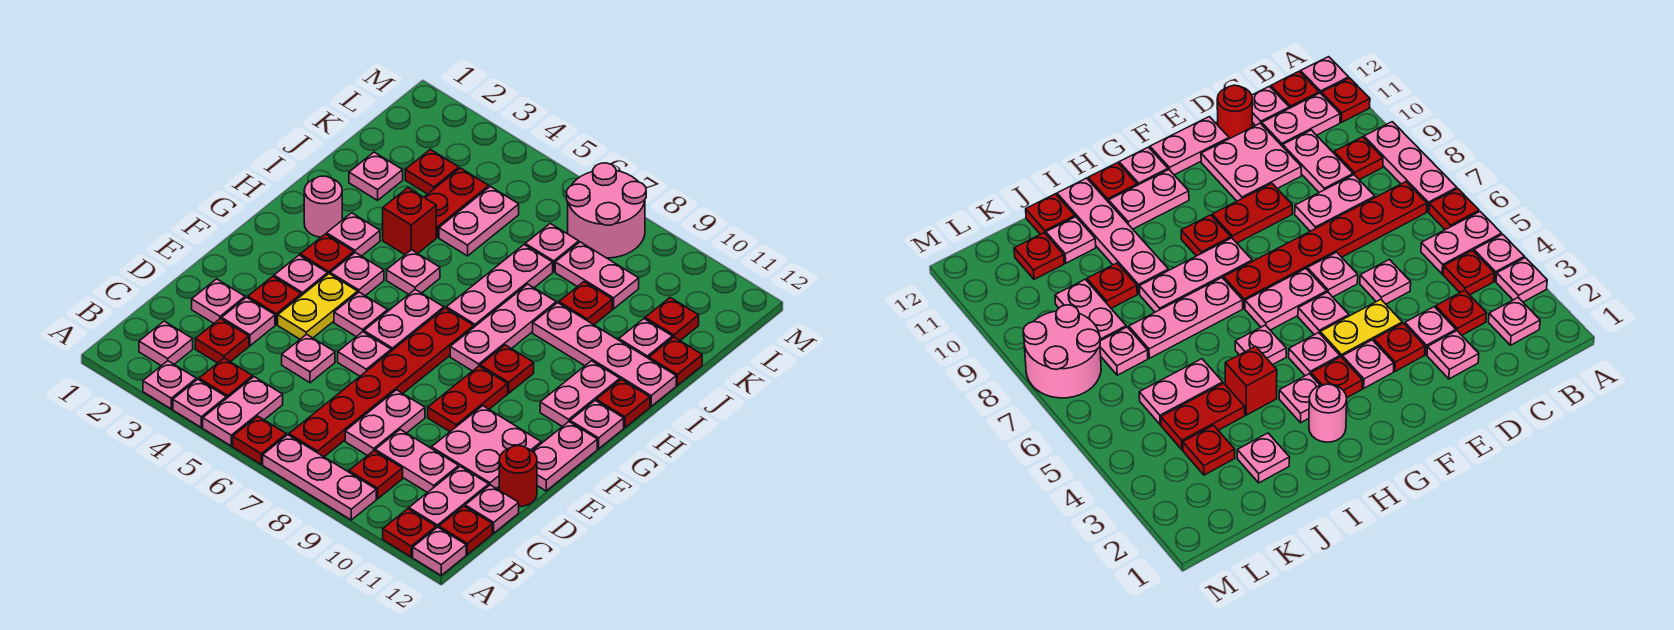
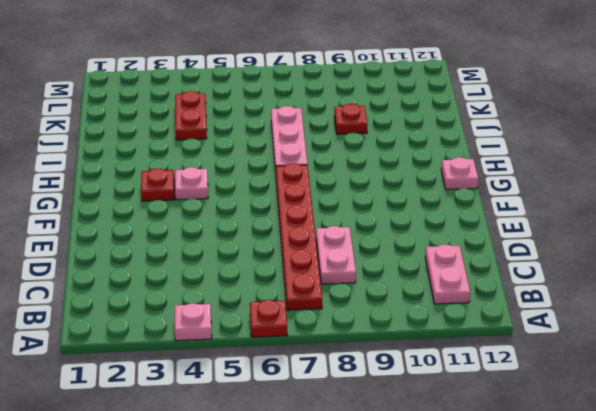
none -> pink 1x1 plate [143,361,196,409]
none -> pink 1x2 plate [203,377,283,446]
none -> pink 1x3 plate [263,435,376,520]
none -> red 1x1 plate [383,509,436,557]

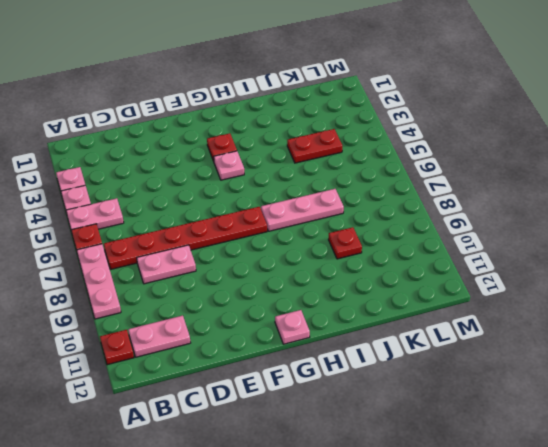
none -> pink 1x1 plate [413,527,466,575]
none -> pink 1x1 plate [139,321,193,366]
none -> red 1x1 plate [199,358,253,399]
none -> red 1x1 plate [349,451,403,499]

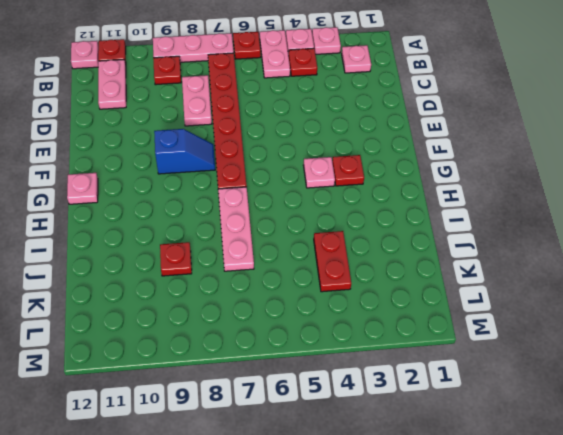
blue 1x2 slope [154,129,215,174] -> red 1x2 plate [428,366,508,432]
none -> red 1x1 plate [439,506,492,554]
none -> red 1x1 plate [195,318,249,363]
none -> pink 1x2 plate [375,429,459,493]
none -> pink 1x1 plate [465,485,519,533]

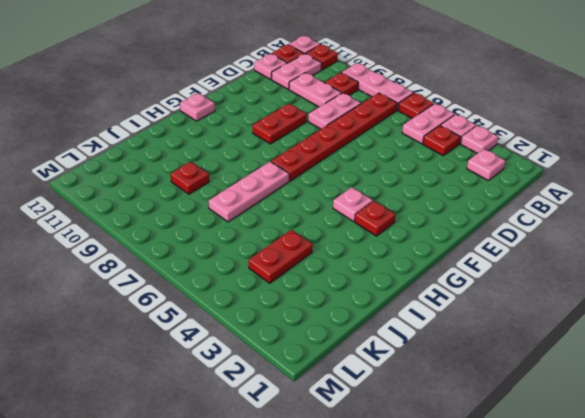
none -> red 1x1 plate [195,318,249,363]
none -> pink 1x1 plate [192,279,245,323]
none -> pink 1x1 plate [222,297,275,346]
none -> pink 1x1 plate [282,334,335,383]

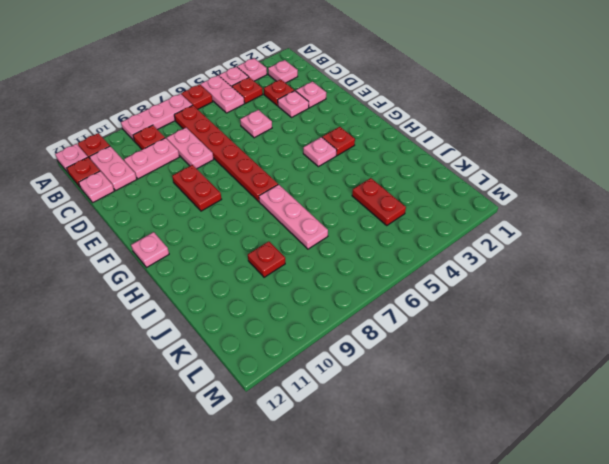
none -> pink 2x2 plate [431,406,541,489]
none -> red 1x1 round brick [499,446,537,507]
none -> red 1x1 plate [248,276,301,324]
none -> yellow 1x2 plate [278,274,358,339]

